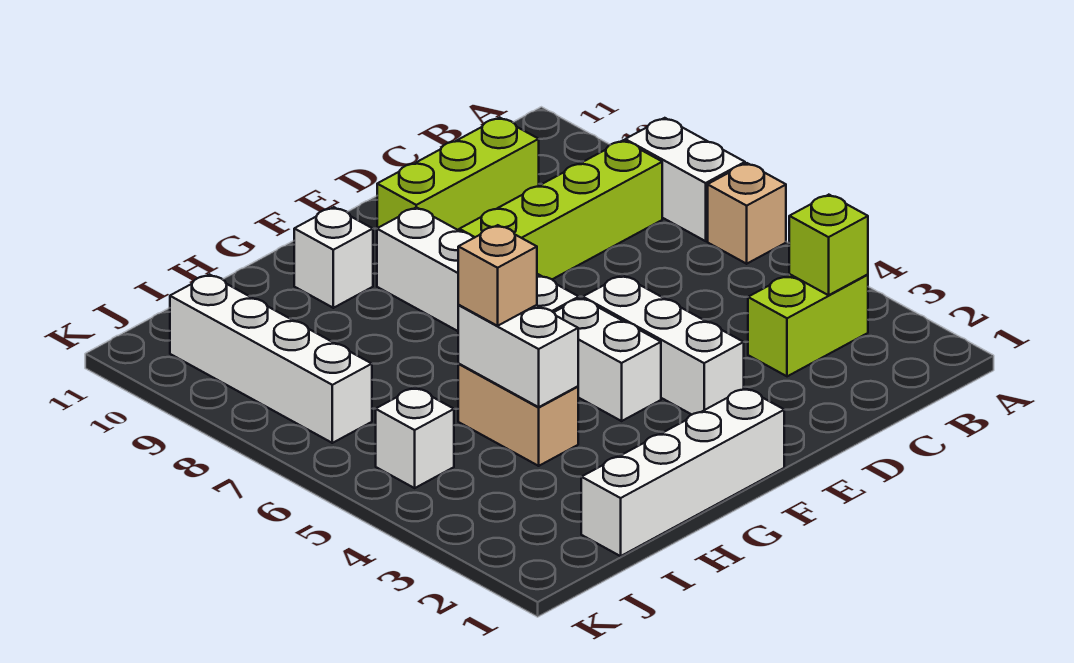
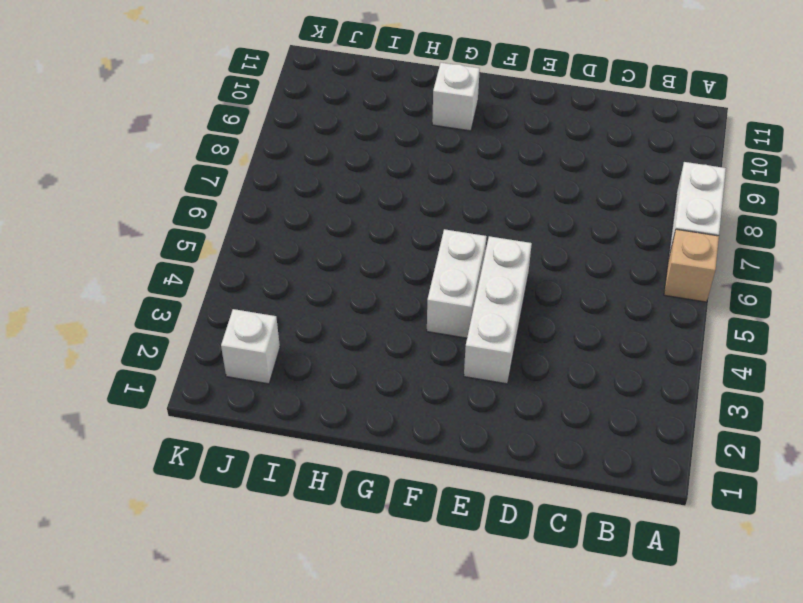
white 1x1 brick [221,309,280,384] -> white 1x1 brick moved to [376,388,454,488]
none -> lime 1x2 brick [748,274,868,376]
none -> lime 1x4 brick [459,140,662,279]
none -> lime 1x3 brick [377,117,539,230]

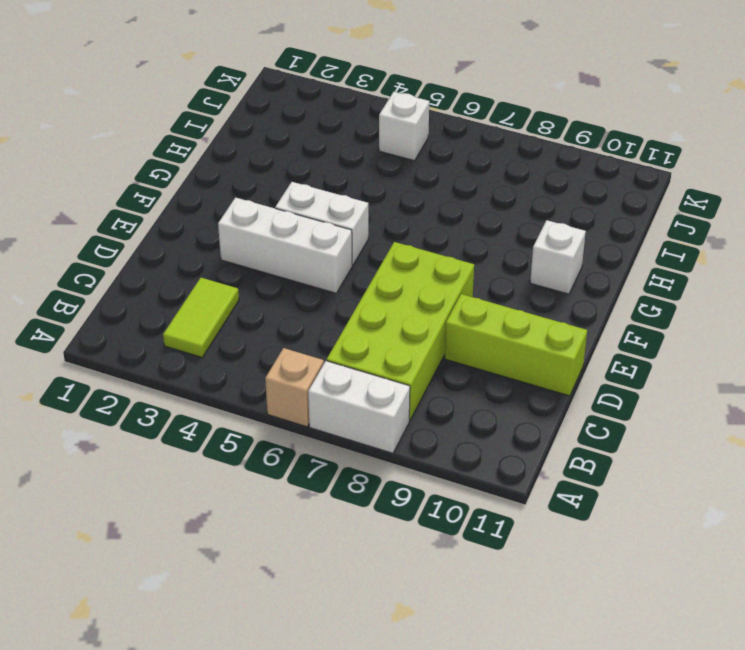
lime 1x2 tile [163,278,239,357] -> lime 1x2 brick [748,274,868,376]
lime 2x4 brick [327,242,474,421] -> lime 1x4 brick [459,140,662,279]
lime 1x3 brick [444,294,587,396] -> lime 1x3 brick turned to [377,117,539,230]
none -> white 1x4 brick [581,388,784,556]
none -> white 1x4 brick [377,207,579,331]
none -> tan 1x2 brick [458,364,578,466]

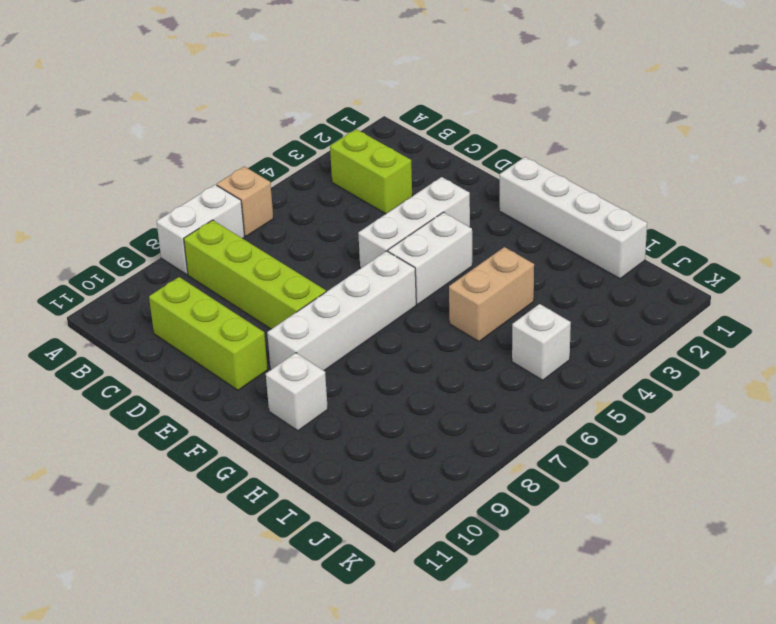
none -> white 1x4 brick [170,274,372,443]
none -> lime 1x1 brick [789,195,868,295]
none -> white 1x2 brick [458,305,578,407]

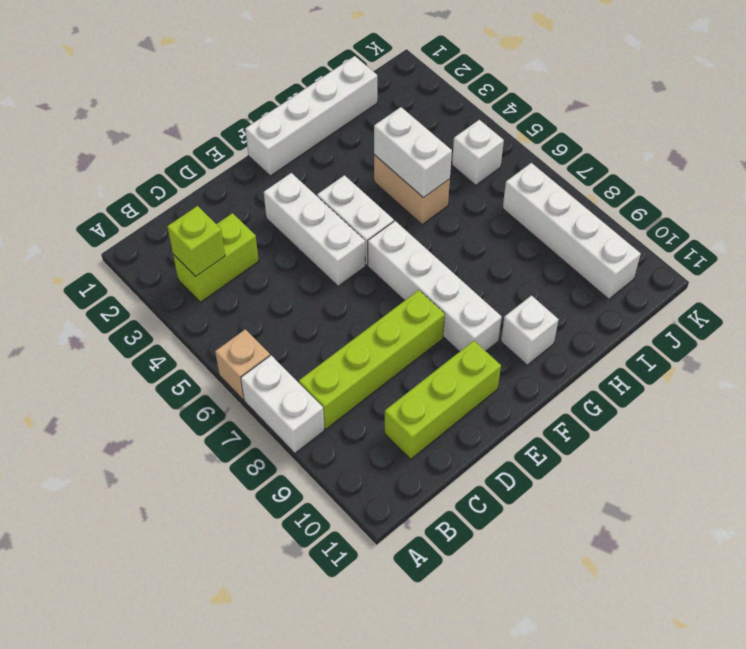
none -> tan 1x1 brick [458,225,537,326]

